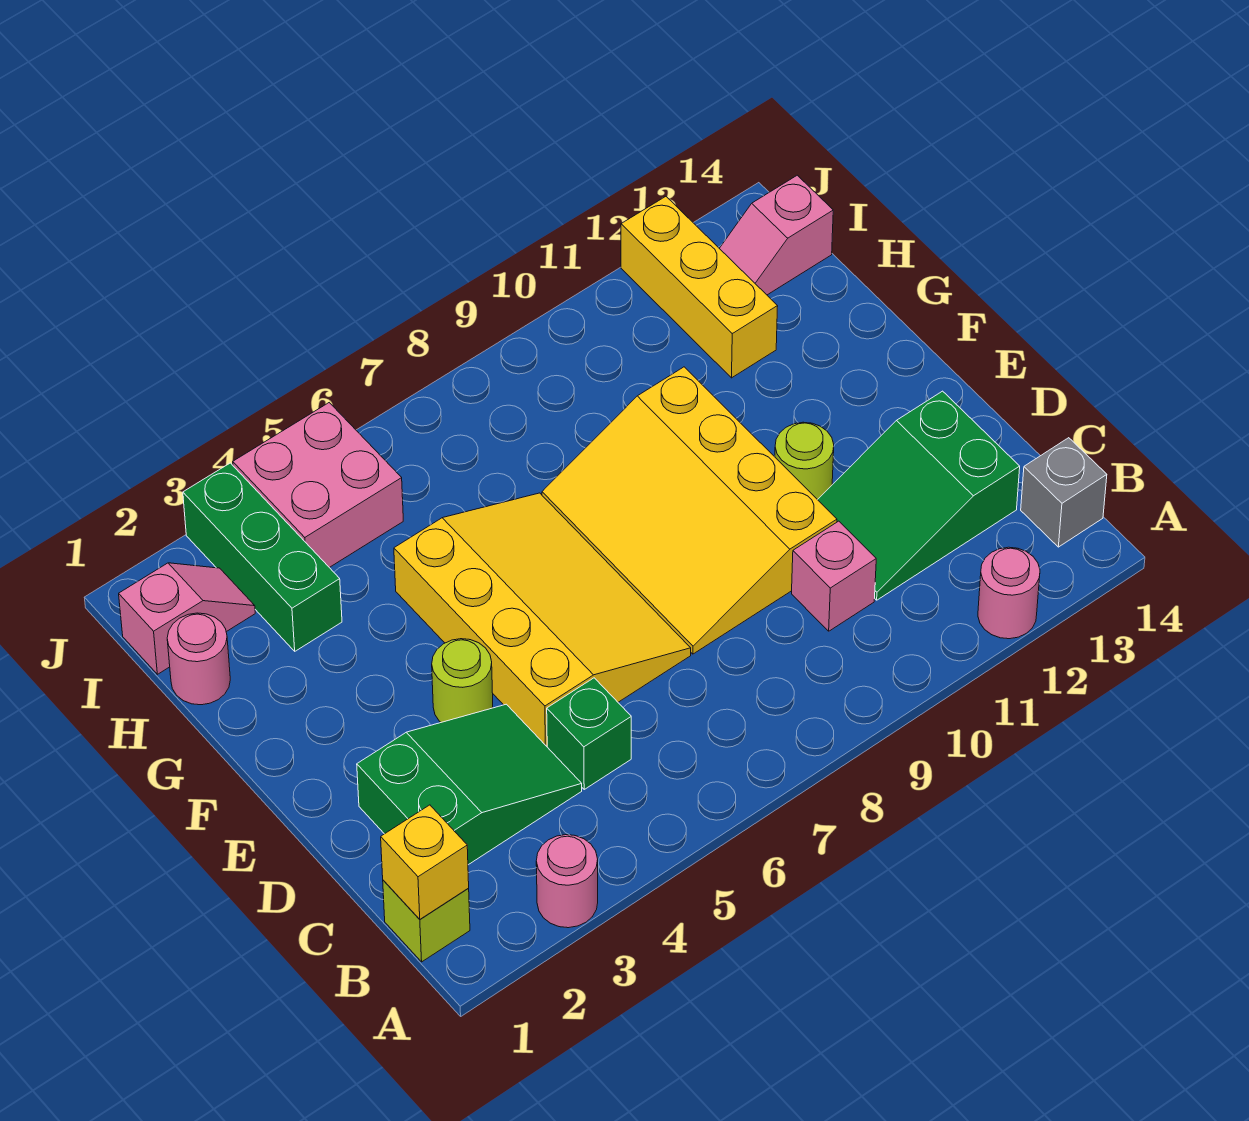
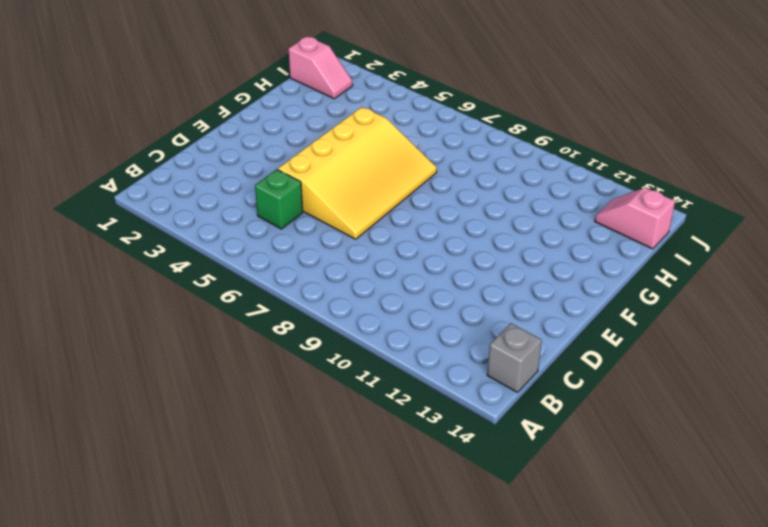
none -> pink 1x1 round brick [536,835,598,928]
none -> pink 1x1 round brick [978,547,1040,639]
none -> lime 1x1 brick [383,880,470,962]

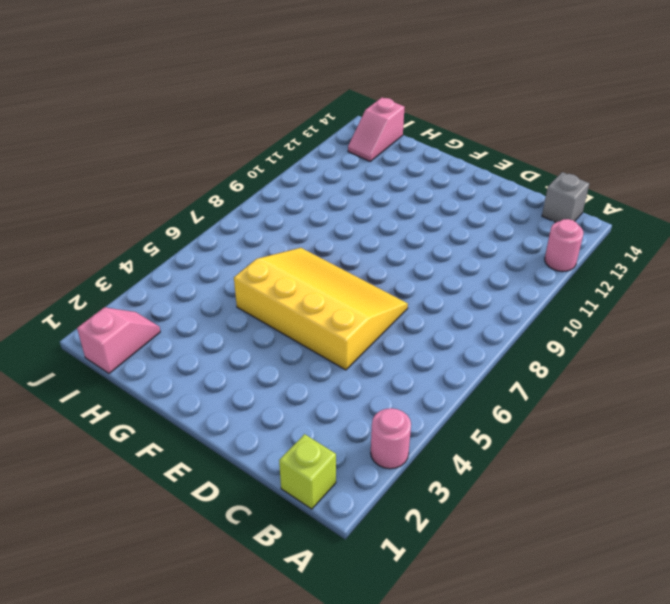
none -> green 2x3 slope [357,704,582,865]
none -> green 1x1 brick [547,678,631,789]
none -> pink 1x1 brick [792,521,876,631]

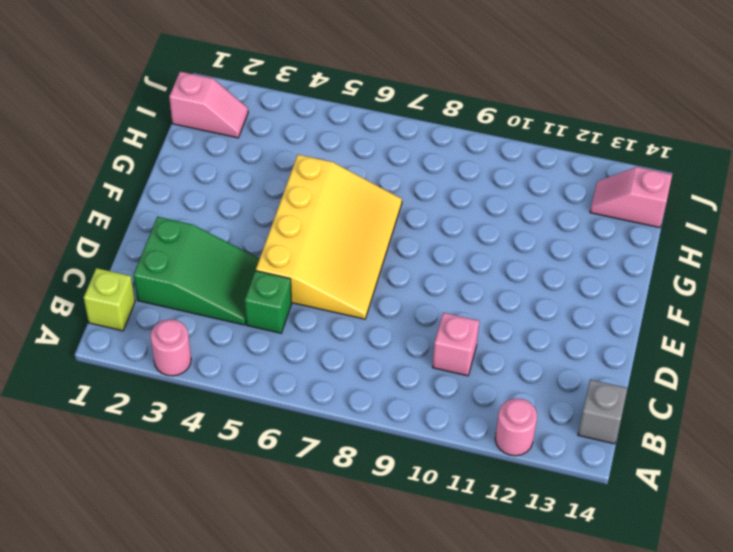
none -> green 2x3 slope [818,391,1020,600]
none -> yellow 3x4 slope [542,367,837,654]
none -> lime 1x1 round brick [432,639,493,722]

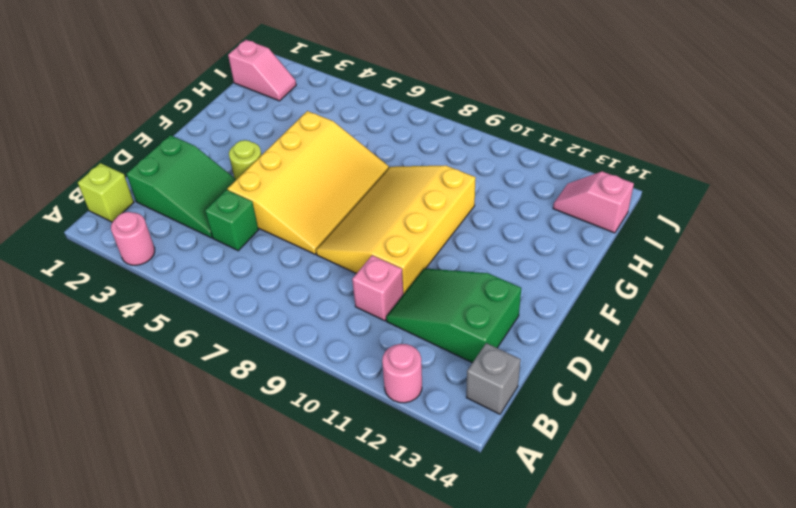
none -> lime 1x1 round brick [775,422,834,500]
none -> pink 1x1 round brick [167,613,230,705]
none -> green 1x3 brick [183,463,342,651]

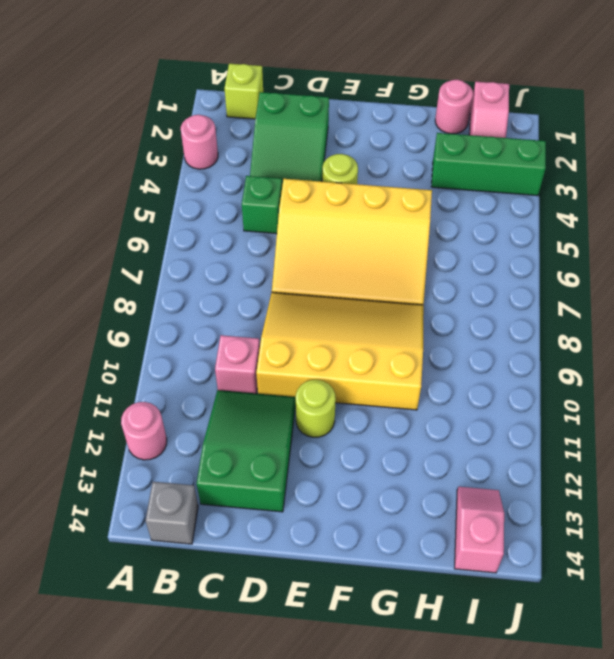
none -> yellow 1x3 brick [621,197,778,378]
none -> pink 2x2 brick [233,403,403,568]
none -> yellow 1x1 brick [381,805,469,919]

